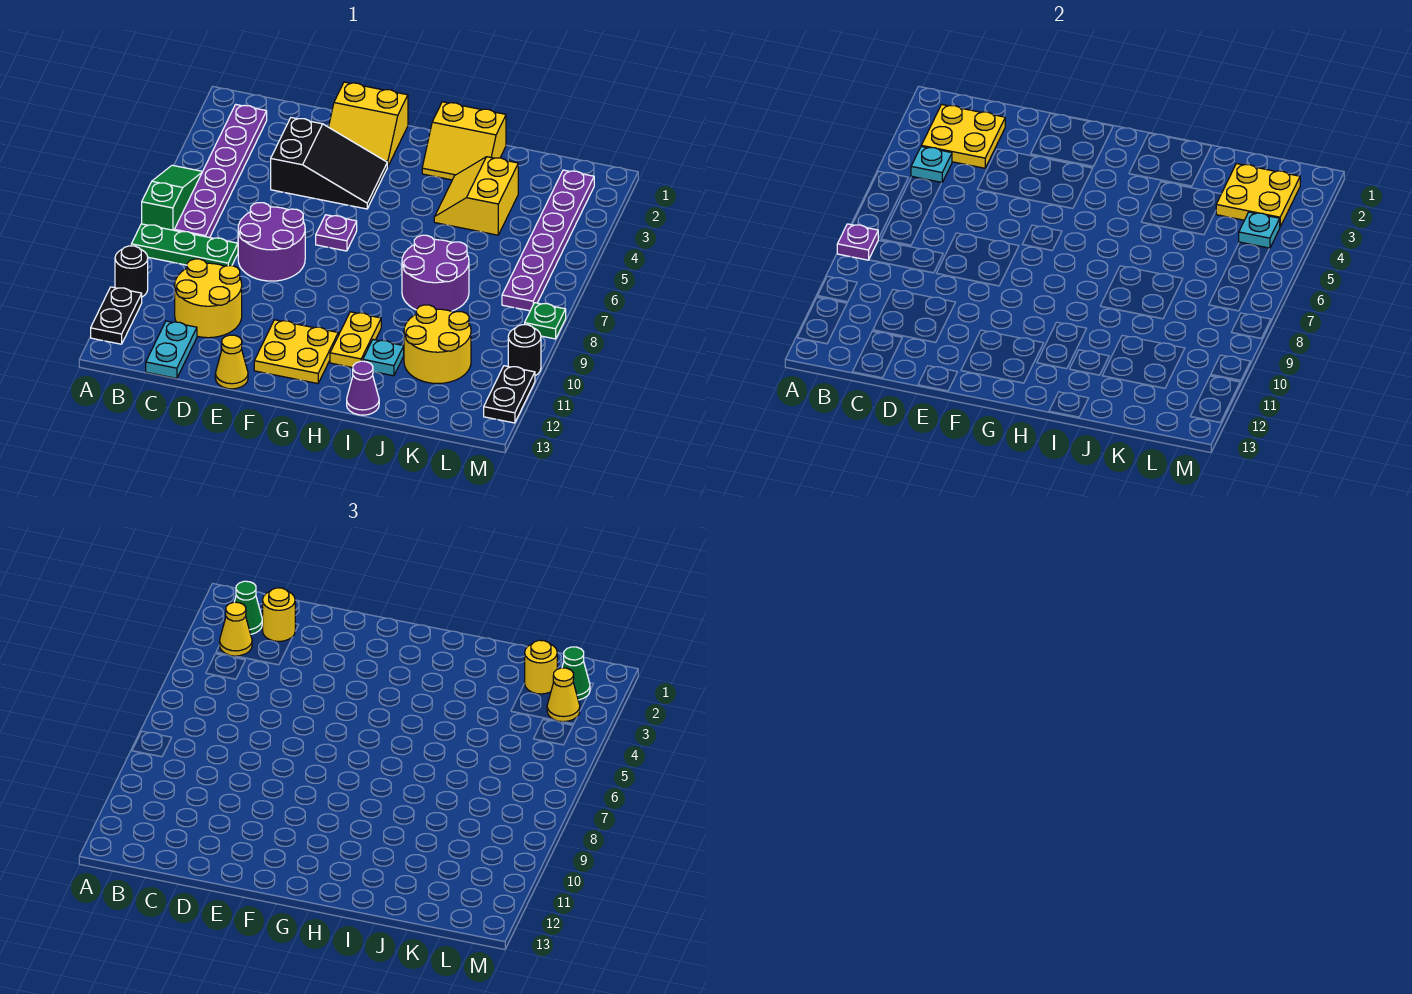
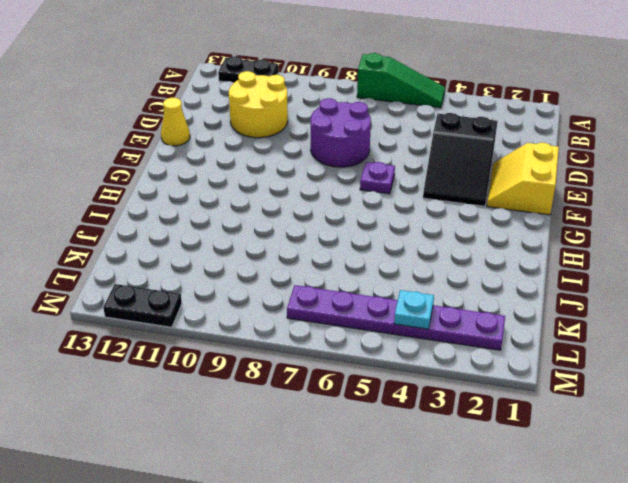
none -> green 1x3 plate [131,224,238,266]
none -> black 1x1 round brick [115,246,148,297]
none -> purple 1x6 plate [174,104,267,238]
none -> cyan 1x2 plate [146,321,197,378]

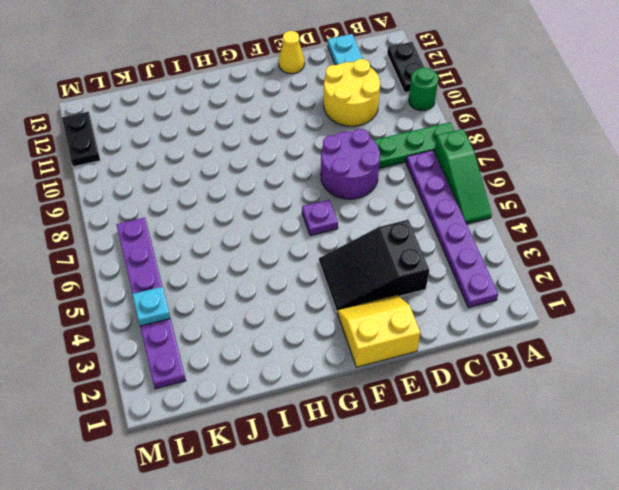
green 1x1 round brick [409,68,438,111] -> black 1x1 round brick [115,246,148,297]
none -> yellow 2x2 plate [254,320,338,384]
none -> yellow 2x2 slope [422,102,506,180]
none -> yellow 1x2 plate [330,312,381,368]
none -> yellow 2x2 slope [434,157,518,235]

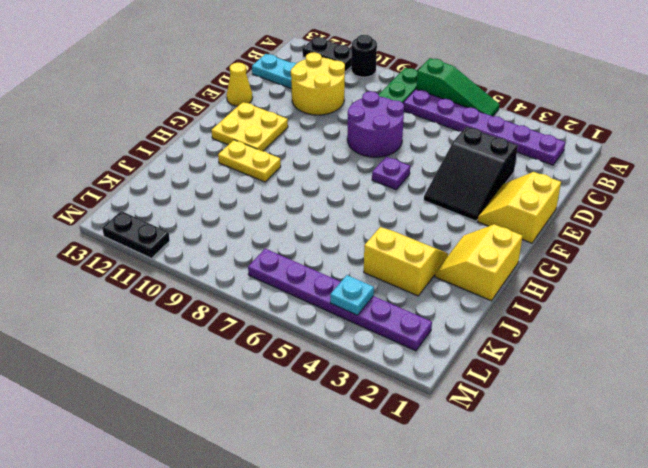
none -> purple 2x2 round brick [402,235,469,311]
none -> cyan 1x1 plate [363,340,404,376]
none -> purple 1x1 cone [347,361,379,415]
none -> yellow 2x2 round brick [404,305,471,384]

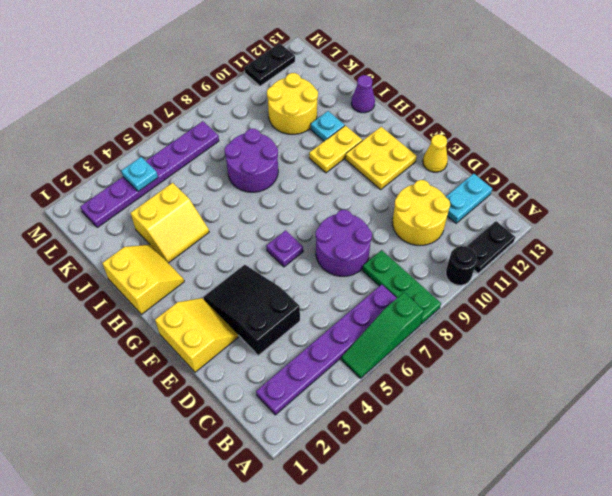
none -> green 1x1 plate [525,303,566,339]
none -> black 1x1 round brick [508,325,541,376]
none -> purple 1x1 plate [837,224,879,260]
none -> yellow 2x2 plate [921,104,1005,168]

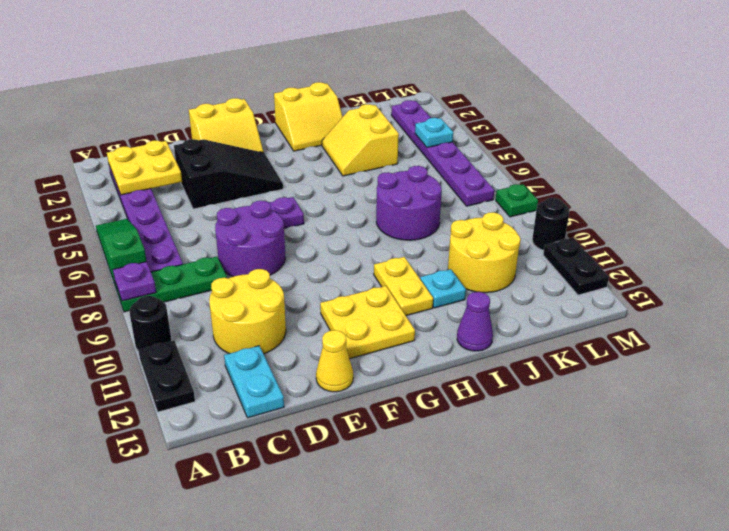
none -> cyan 1x1 plate [911,147,952,182]
none -> yellow 2x2 plate [1216,164,1300,227]
none -> green 1x1 cone [235,581,262,634]
none -> yellow 1x1 cone [220,602,252,656]

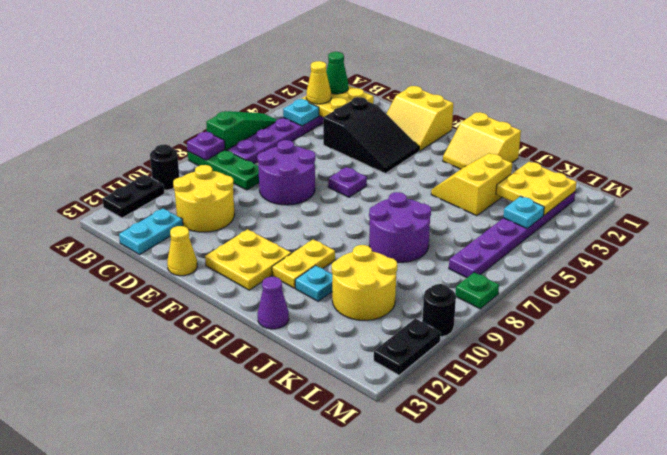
none -> yellow 1x1 round brick [263,588,296,641]
none -> yellow 1x1 round brick [525,640,557,694]
none -> green 1x1 cone [562,647,590,700]
none -> yellow 1x1 cone [547,668,580,722]

